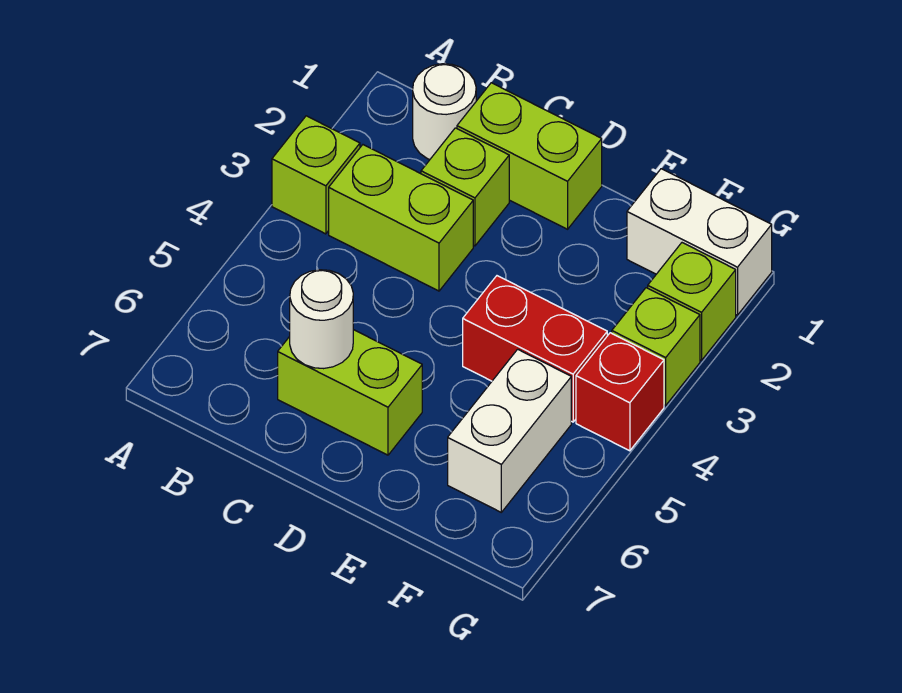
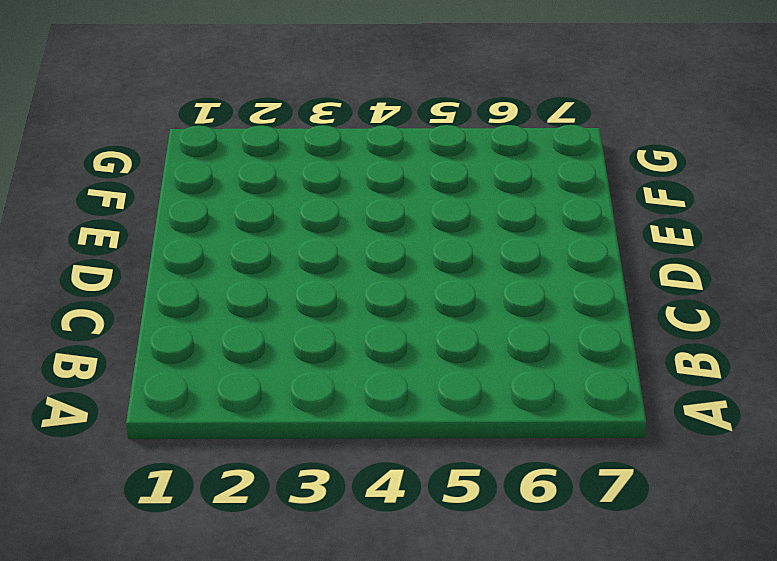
none -> lime 1x1 brick [272,116,360,234]
none -> white 1x1 round brick [413,64,476,159]
none -> lime 1x2 brick [329,145,473,291]

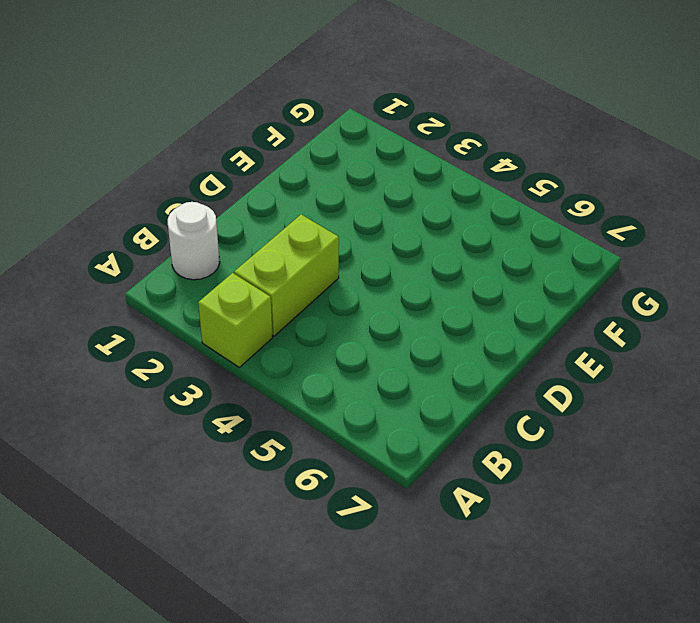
none -> lime 1x2 brick [457,83,602,229]
none -> lime 1x1 brick [421,128,509,246]
none -> lime 1x2 brick [278,330,422,455]

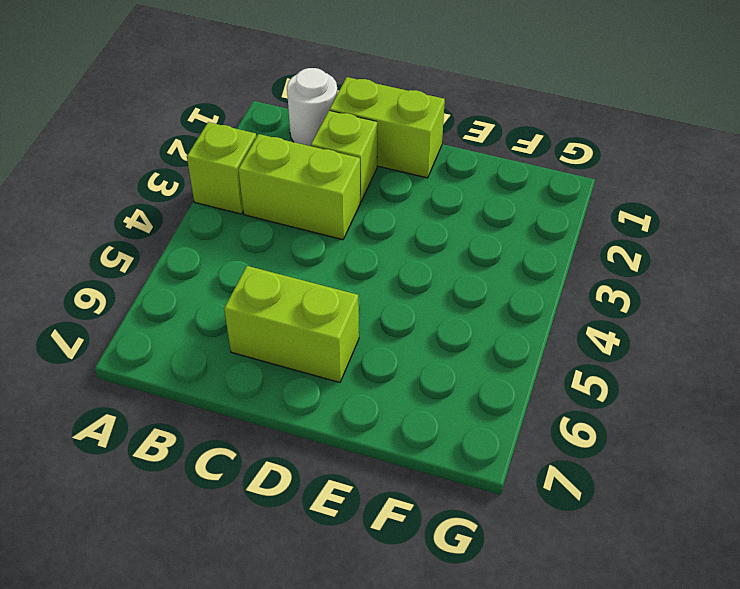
none -> red 1x2 brick [463,276,607,422]
none -> white 1x2 brick [627,169,772,315]
none -> white 1x2 brick [448,349,571,512]

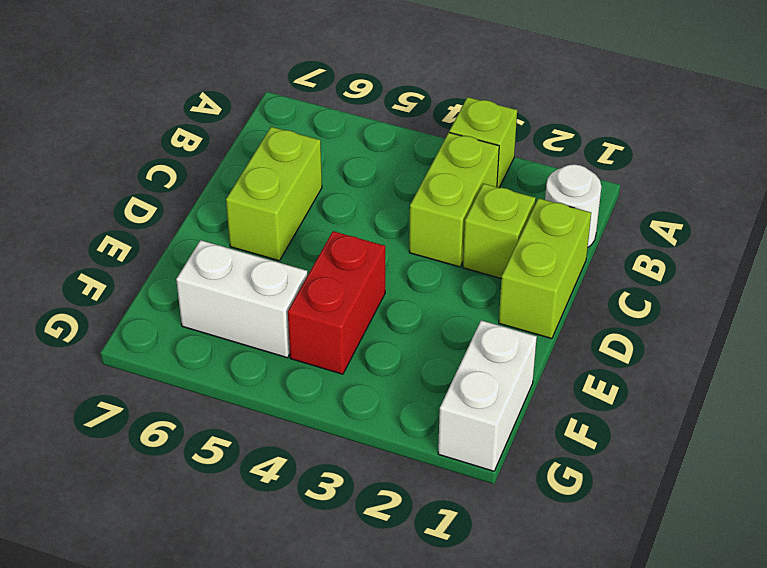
none -> lime 1x1 brick [648,243,736,360]
none -> lime 1x1 brick [612,288,700,405]
none -> red 1x1 brick [576,333,664,451]

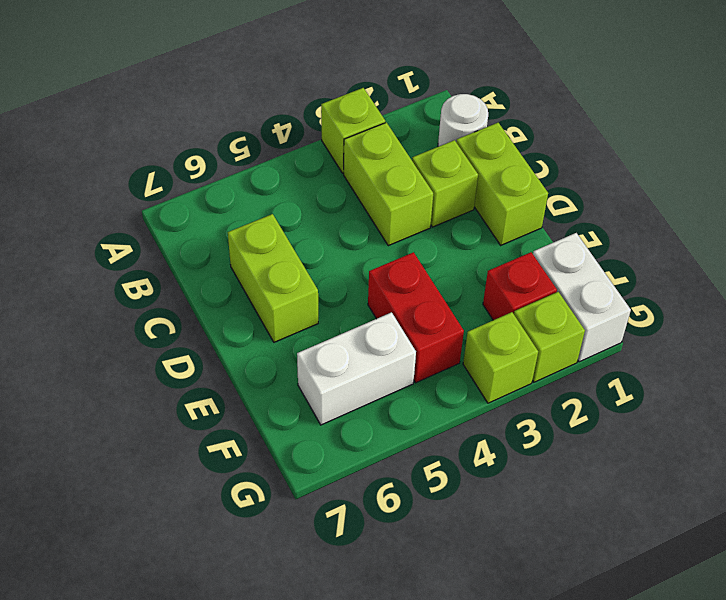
red 1x1 brick [483,252,557,320] -> red 1x1 brick moved to [576,333,664,451]
none -> white 1x1 round brick [290,270,353,369]

